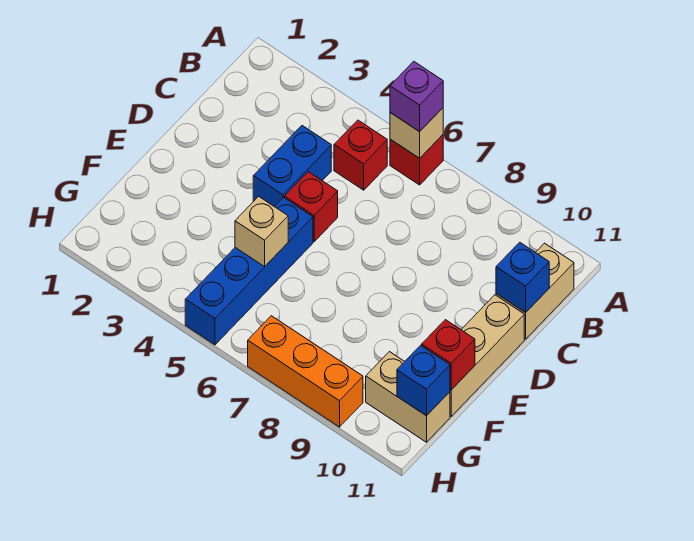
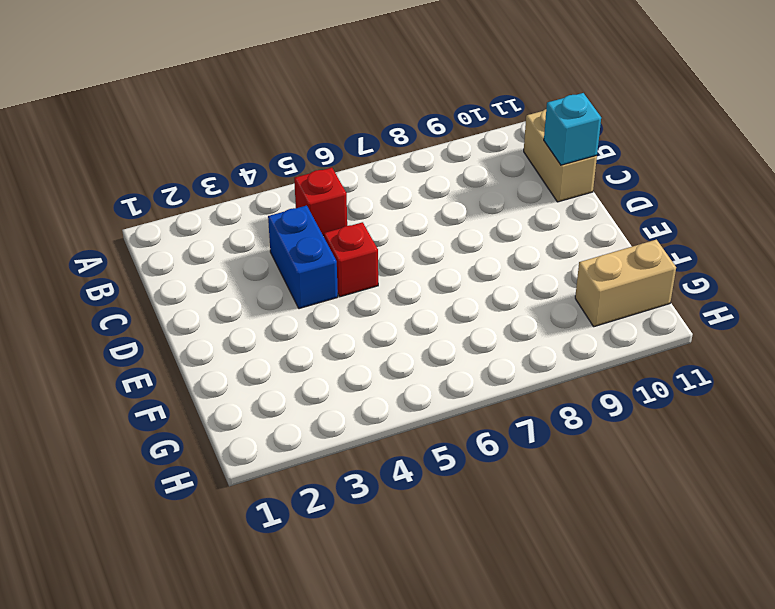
cyan 1x1 brick [544,93,601,165] -> blue 1x1 brick [496,242,549,313]
none -> red 1x1 brick [390,135,443,185]
none -> tan 1x3 brick [450,295,524,416]
none -> blue 1x4 brick [185,197,313,345]

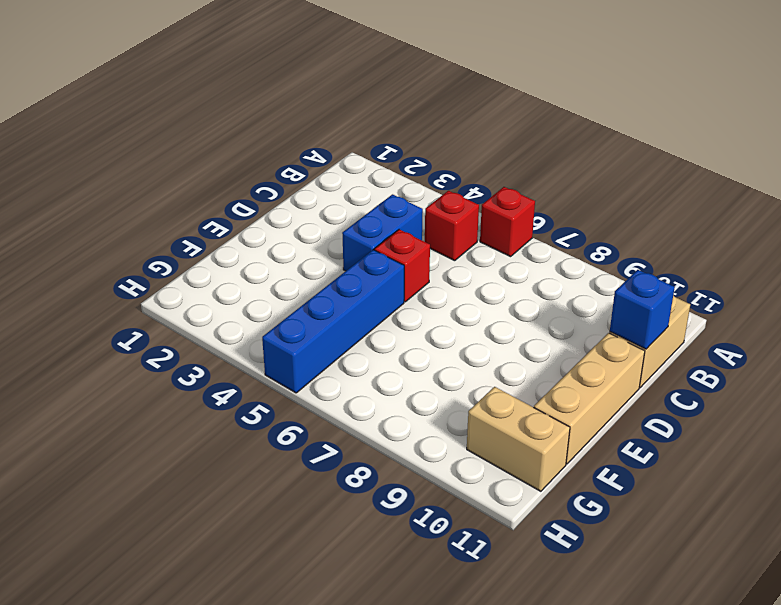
none -> orange 1x3 brick [248,316,363,427]
none -> tan 1x1 brick [390,108,443,158]
none -> tan 1x1 brick [235,196,288,266]

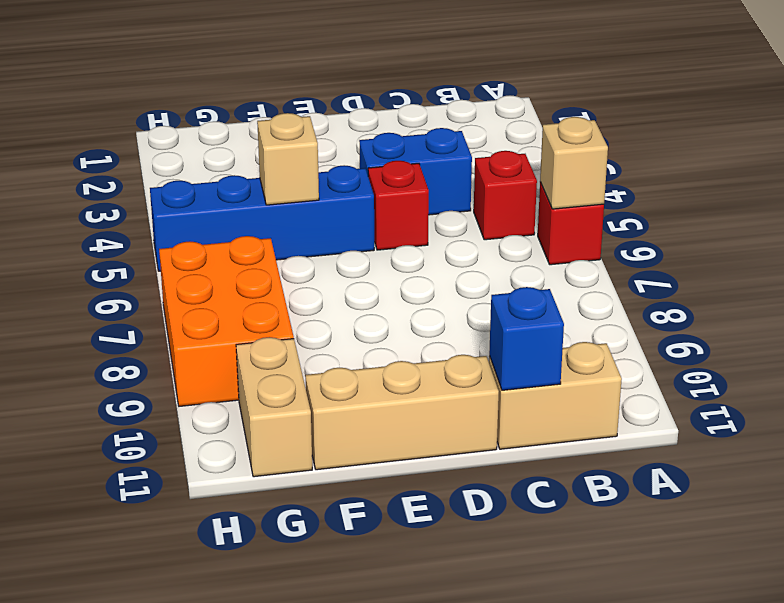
orange 2x3 brick [159,236,294,406] -> orange 1x3 brick [248,316,363,427]
none -> red 1x1 brick [422,320,475,390]
none -> blue 1x1 brick [397,345,450,416]
none -> purple 1x1 brick [390,61,443,132]

